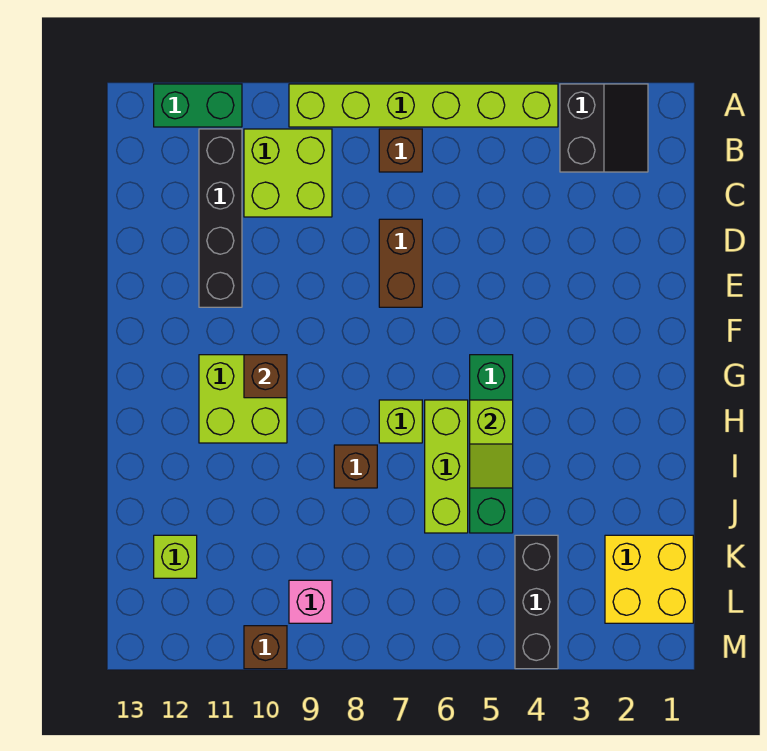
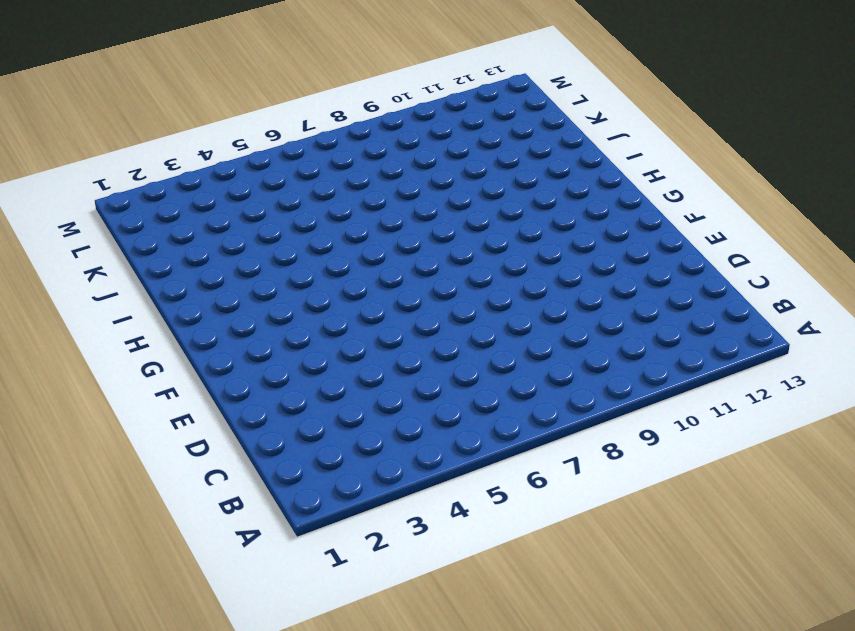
none -> black 2x2 slope [560,84,648,172]
none -> lime 1x6 brick [289,84,558,127]
none -> green 1x2 brick [154,84,242,127]

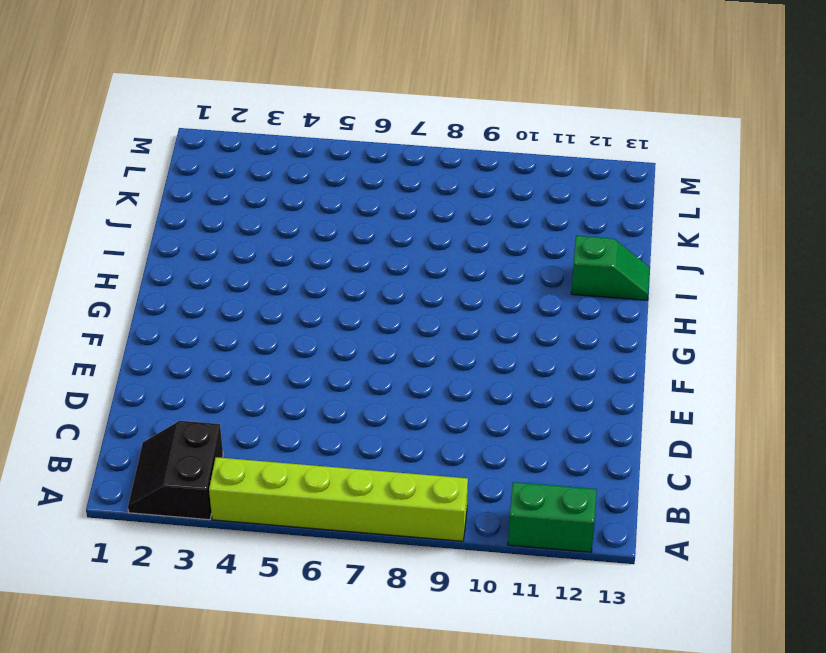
green 1x2 slope [571,236,650,300] -> none
none -> brown 1x1 brick [379,129,422,172]
none -> lime 2x2 brick [244,129,332,217]
none -> black 1x4 brick [199,129,242,307]

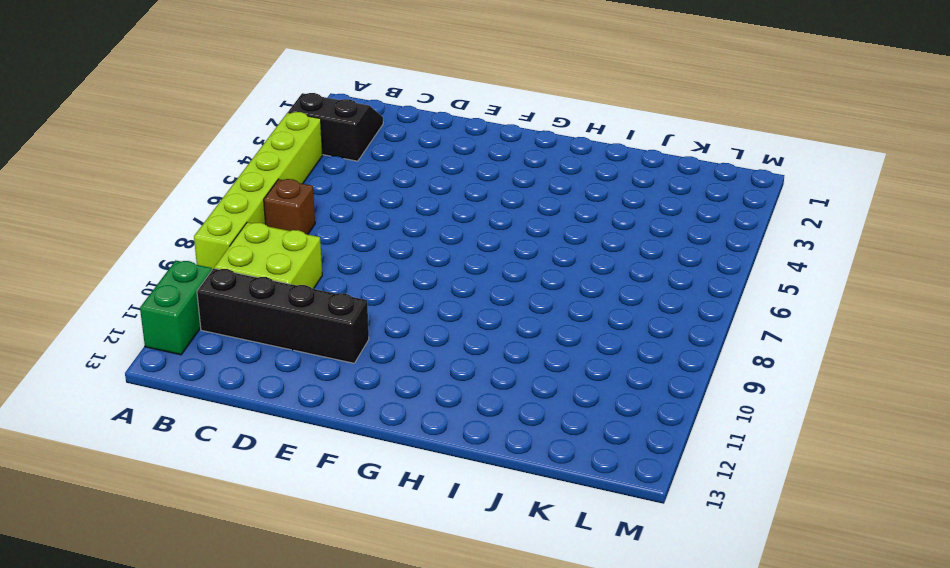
none -> brown 1x2 brick [379,219,422,307]
none -> green 1x4 brick [470,355,513,533]
none -> lime 2x2 brick [199,355,287,443]

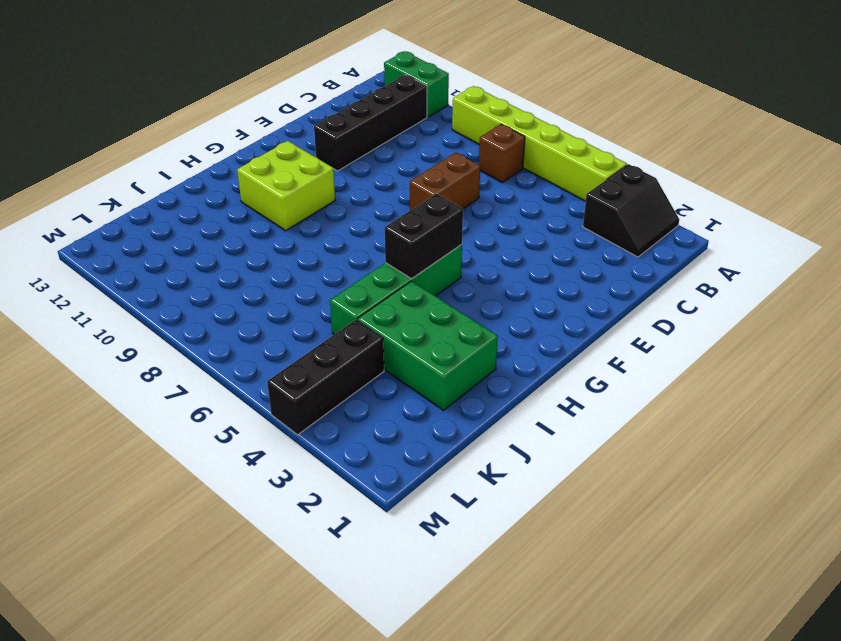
black 1x2 brick [385,194,463,279] -> lime 1x2 slope [470,400,513,488]
green 2x3 brick [358,281,498,410] -> none
none -> lime 2x2 brick [244,129,332,217]
none -> lime 1x3 brick [425,400,468,533]
none -> lime 1x1 brick [379,400,422,443]

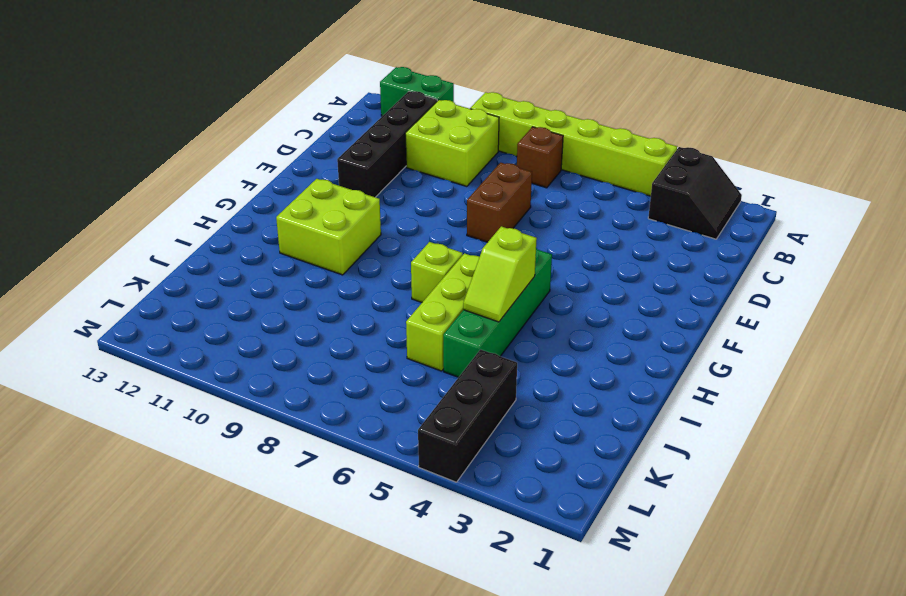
none -> brown 1x1 brick [334,445,377,488]
none -> yellow 2x2 brick [605,535,693,623]
none -> lime 1x1 brick [154,535,197,578]

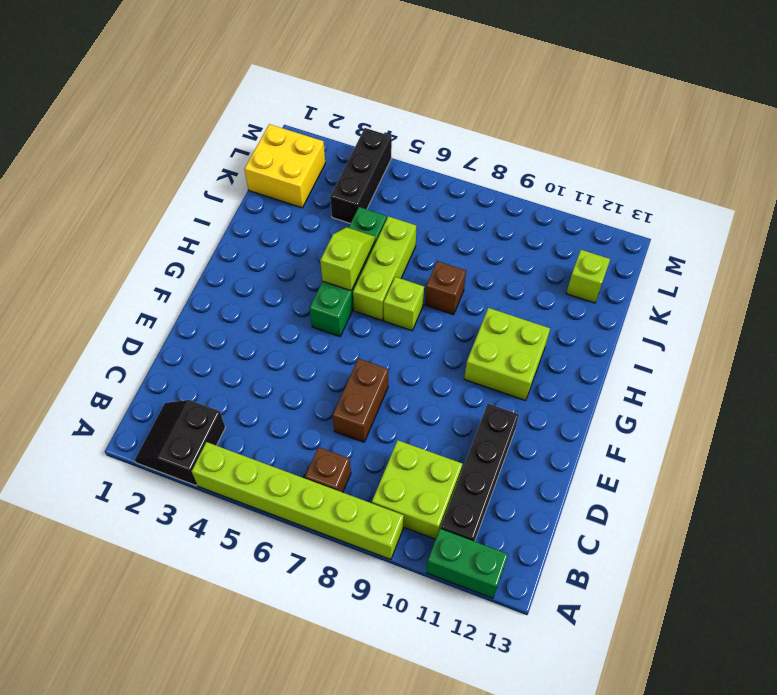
none -> pink 1x1 brick [289,580,332,623]
none -> brown 1x1 brick [244,626,287,669]
none -> brown 1x1 brick [244,355,287,398]

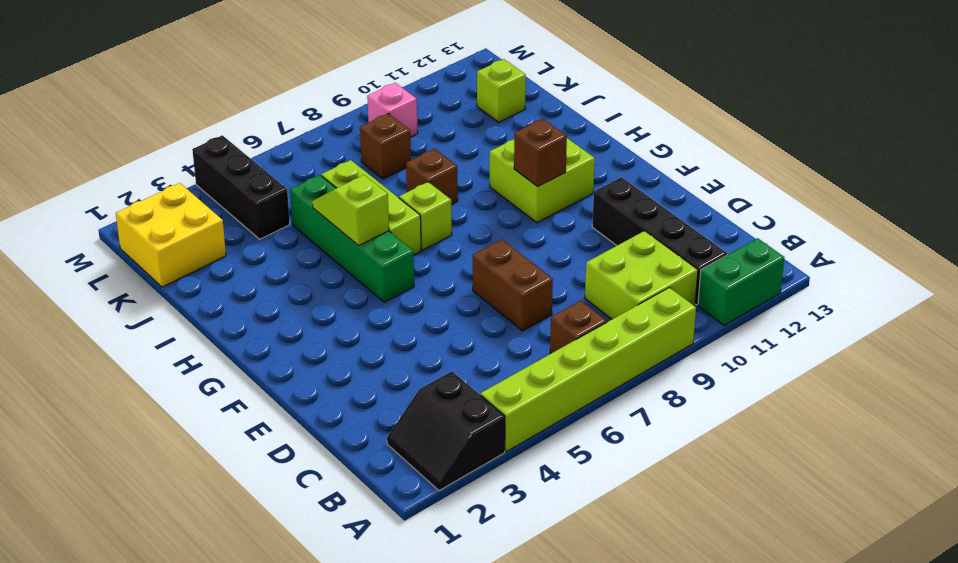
brown 1x1 brick [360,113,411,179] -> brown 1x1 brick moved to [244,626,287,669]

